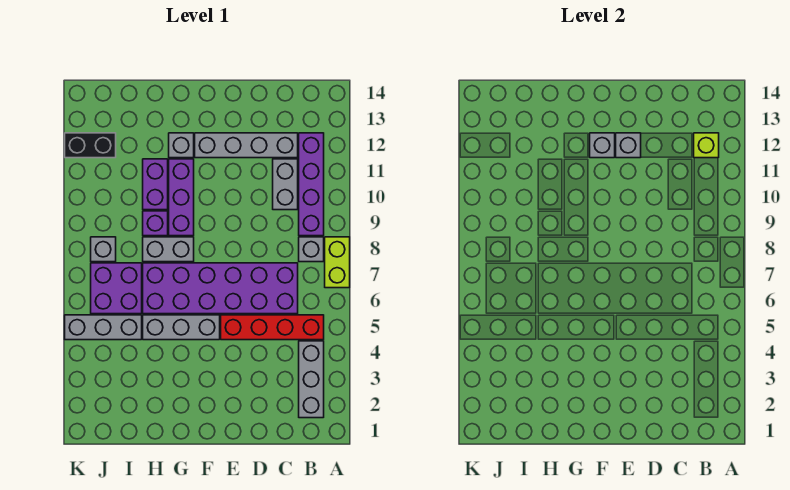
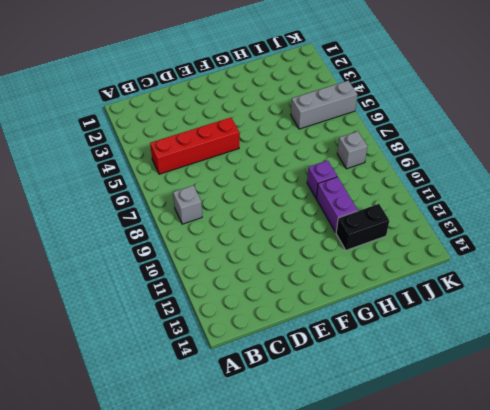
black 1x2 brick [336,204,389,250] -> black 1x2 brick moved to [65,133,116,158]
none -> lime 1x2 brick [325,237,350,288]
none -> grey 1x3 brick [299,341,324,418]
none -> purple 1x4 brick [299,133,324,236]

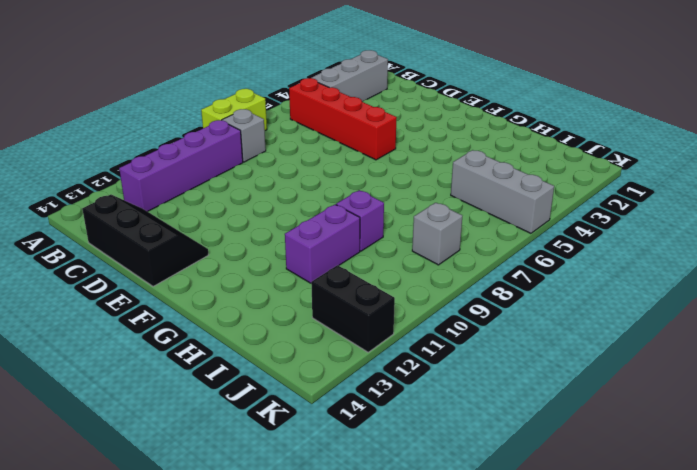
black 2x3 slope [82,195,209,287] -> none
none -> purple 2x6 brick [143,263,298,314]
none -> grey 1x2 brick [273,159,298,210]
none -> grey 1x4 brick [195,133,298,158]

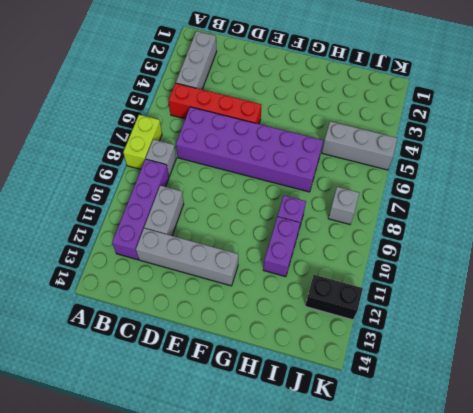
none -> grey 1x3 brick [143,315,220,340]
none -> grey 1x2 brick [143,237,194,262]
none -> purple 1x3 brick [169,159,194,236]

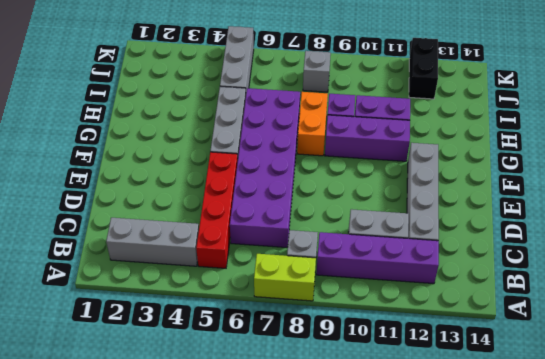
orange 1x2 brick [297,92,328,156] -> grey 1x2 brick [143,237,194,262]
none -> grey 1x1 brick [169,133,194,158]
none -> purple 2x2 brick [91,263,142,314]
none -> lime 1x1 brick [694,133,719,158]

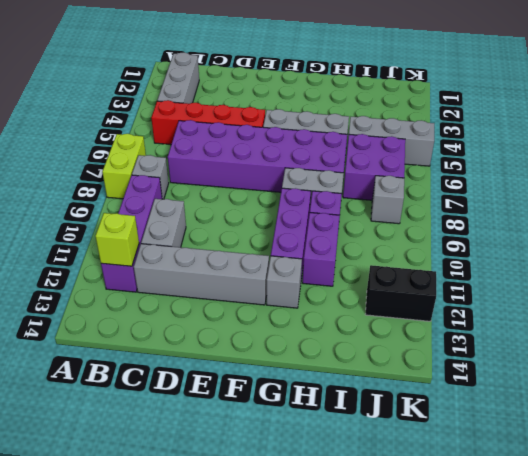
none -> grey 1x1 brick [616,133,641,158]
none -> grey 1x1 brick [590,133,615,158]

